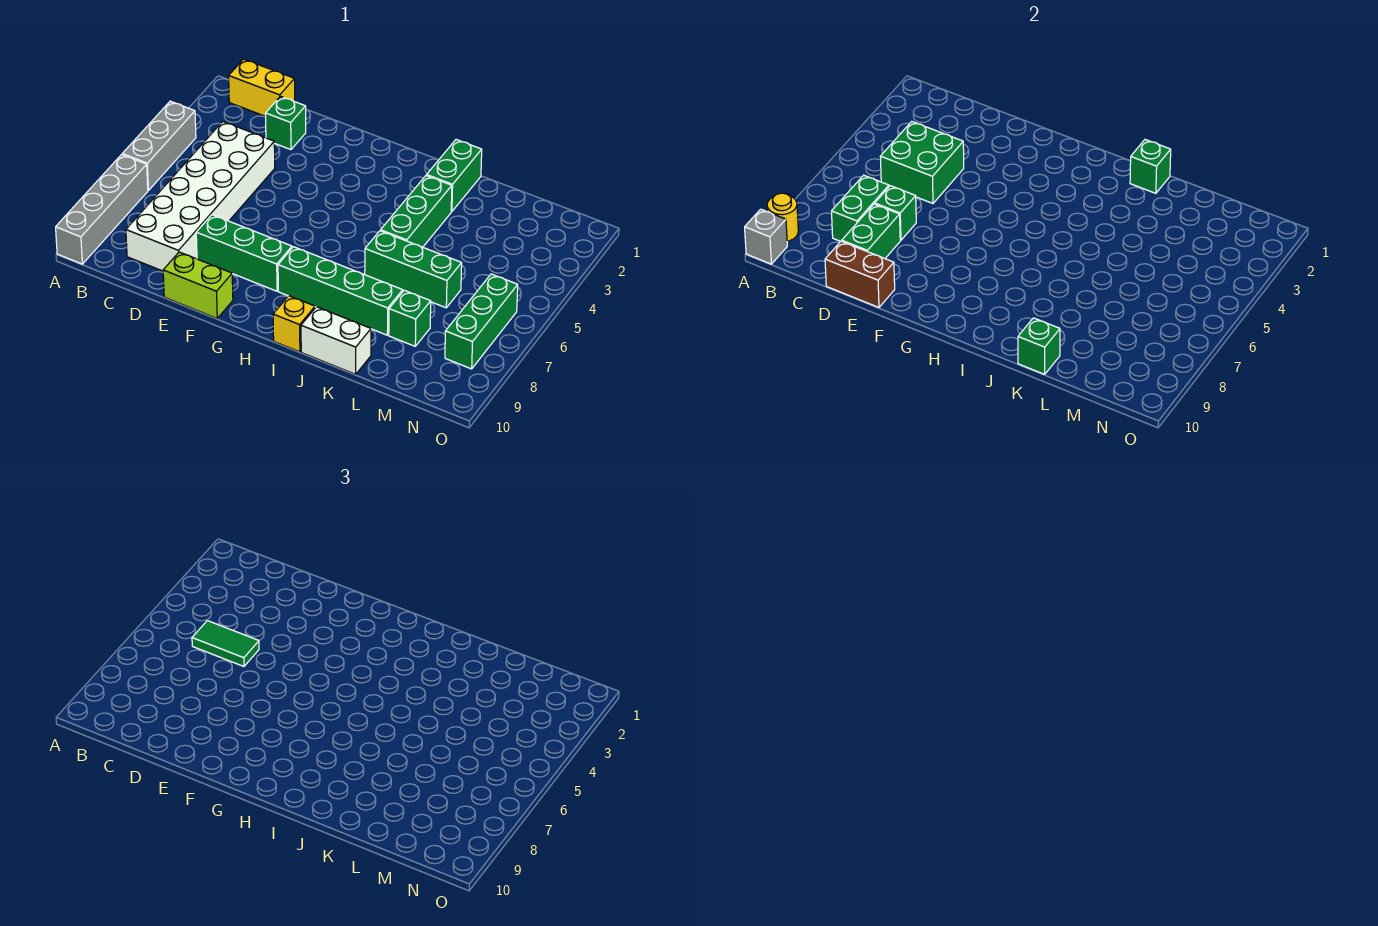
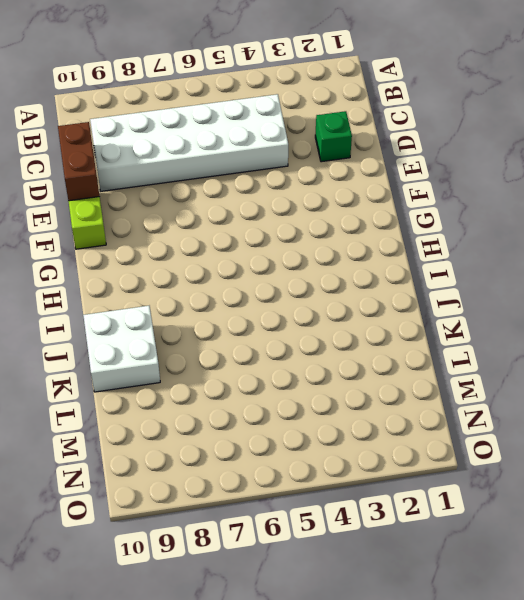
white 2x2 brick [83,306,160,392] -> white 1x2 brick [301,307,371,374]
none -> grey 1x3 brick [122,101,196,190]
none -> grey 1x4 brick [56,155,148,264]
none -> yellow 1x2 brick [229,59,295,116]

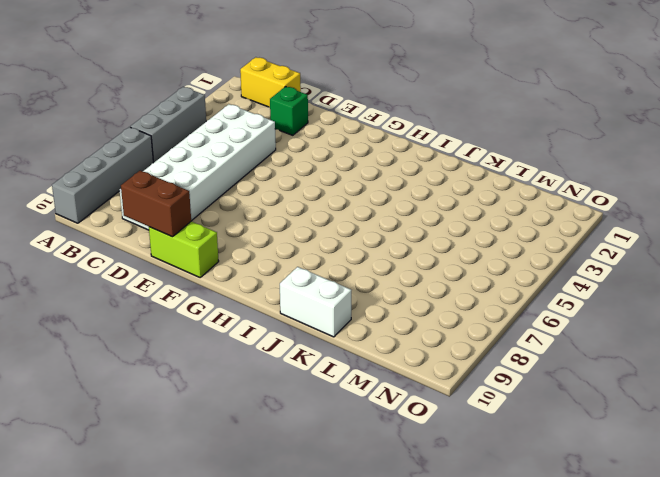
none -> green 1x3 brick [196,215,292,291]
none -> green 1x4 brick [278,247,403,335]
none -> yellow 1x1 brick [273,296,315,352]

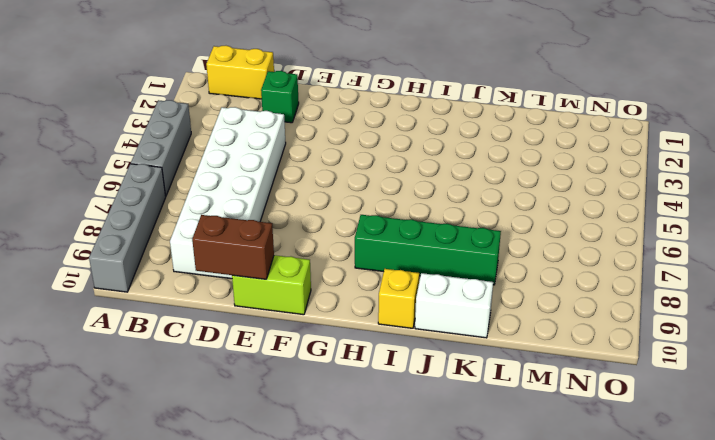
none -> green 1x3 brick [196,215,292,291]
none -> green 1x2 brick [427,140,482,212]
none -> green 1x3 brick [381,175,452,247]

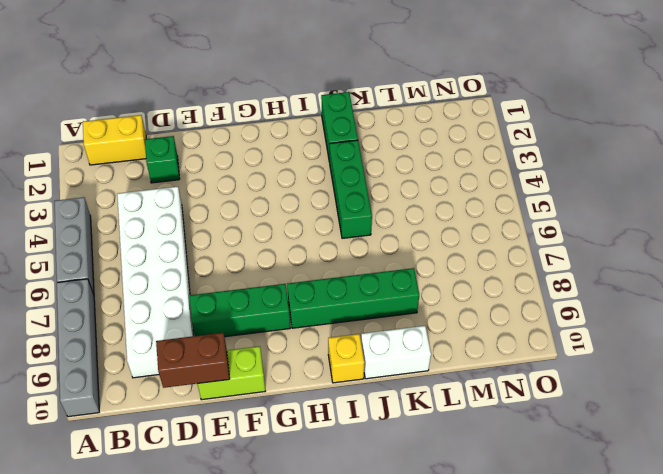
none -> green 1x3 brick [365,231,462,308]
none -> green 1x1 brick [389,290,431,346]
none -> green 1x3 brick [445,274,518,369]

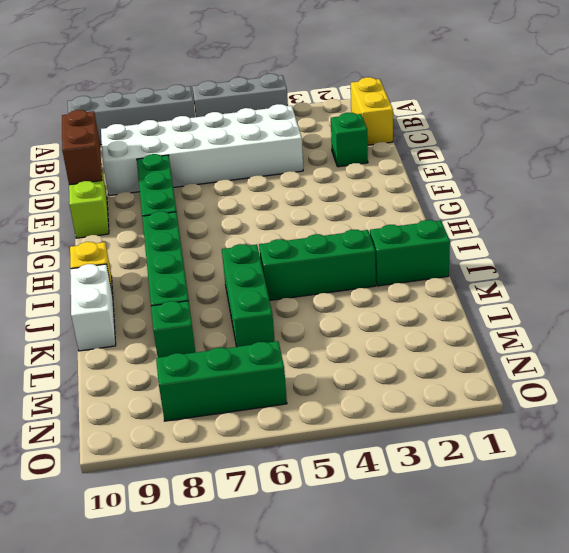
none -> yellow 1x1 round brick [767,193,798,241]
none -> grey 1x1 brick [745,209,787,264]
none -> green 2x2 brick [880,122,964,203]

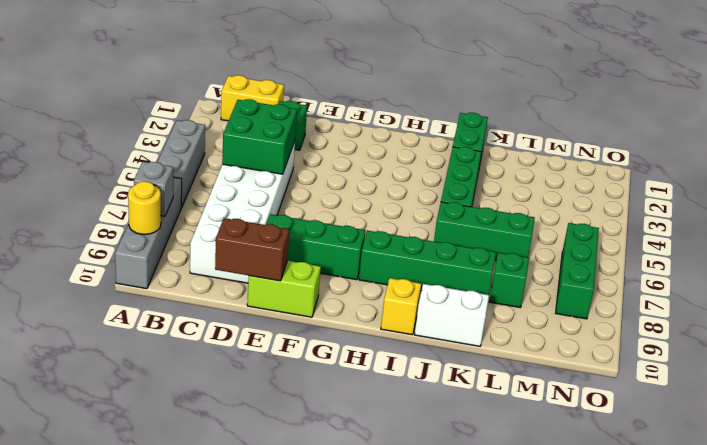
grey 1x1 brick [134,162,173,216] -> grey 1x1 brick moved to [745,209,787,264]
none -> green 1x2 brick [832,175,889,241]
none -> green 1x1 brick [875,186,916,240]
none -> green 1x2 brick [842,204,900,258]

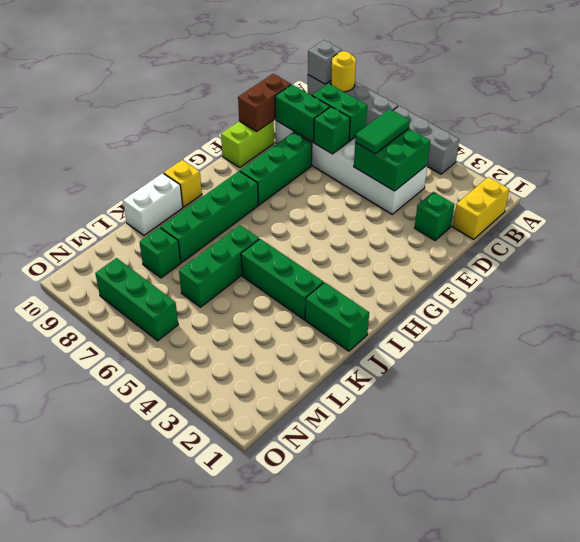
none -> green 1x1 brick [1130,140,1171,193]
none -> green 1x1 brick [1018,318,1060,374]

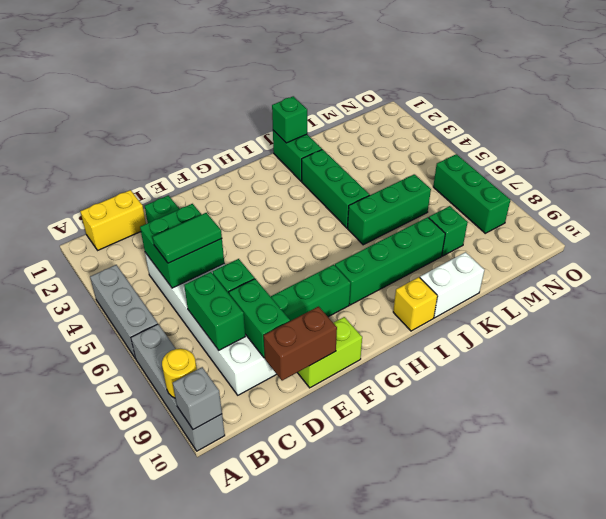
none -> green 1x1 brick [1018,318,1060,374]

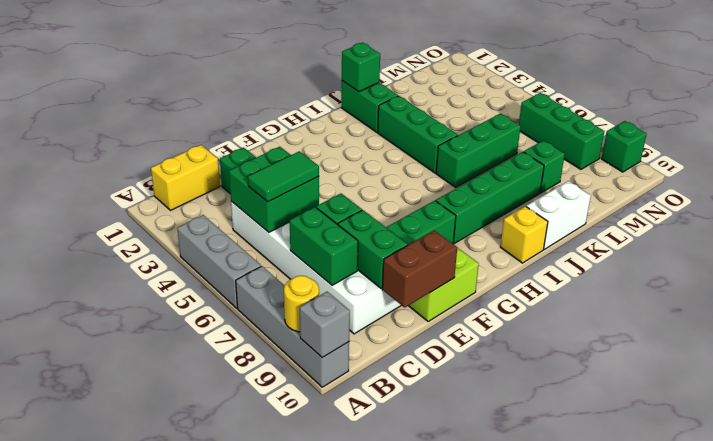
green 1x1 brick [601,121,647,172] -> green 1x1 brick moved to [1018,318,1060,374]

